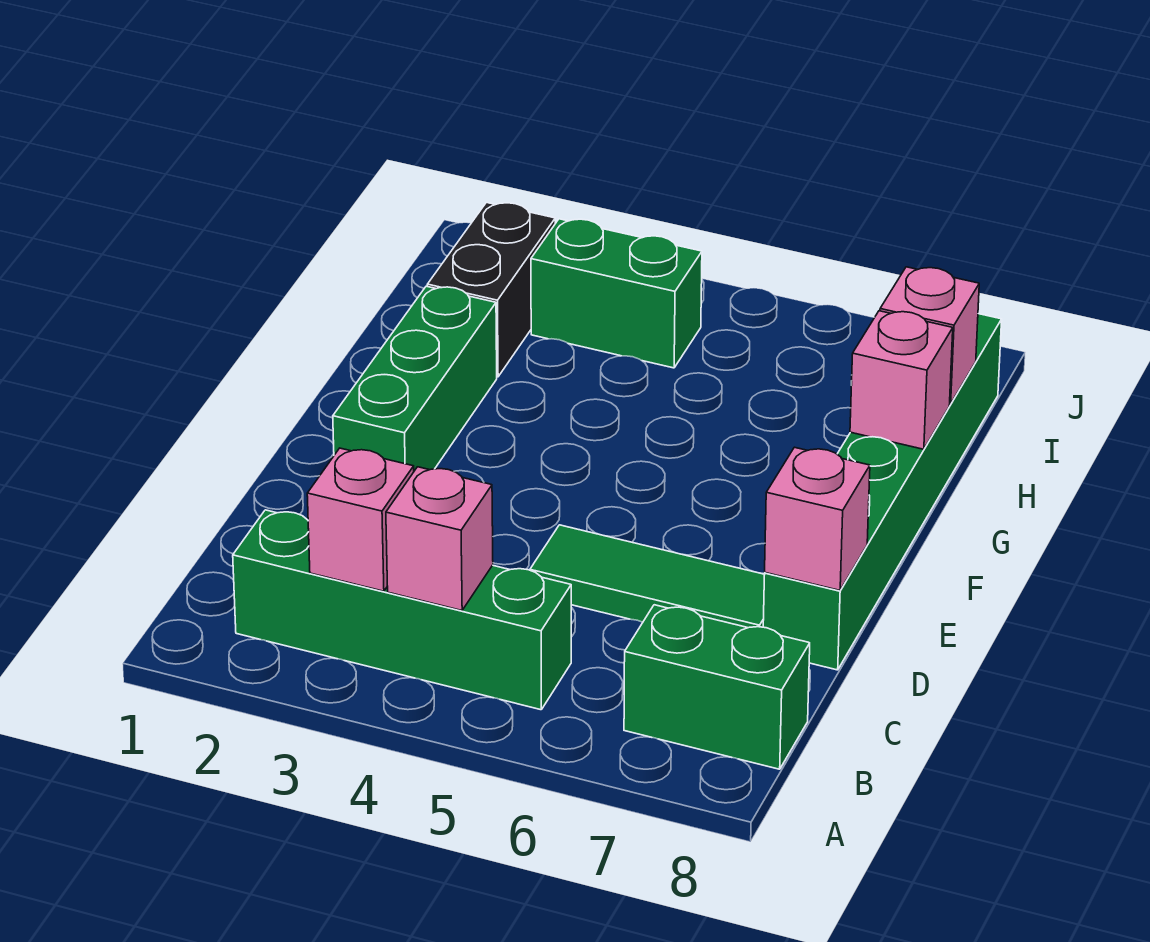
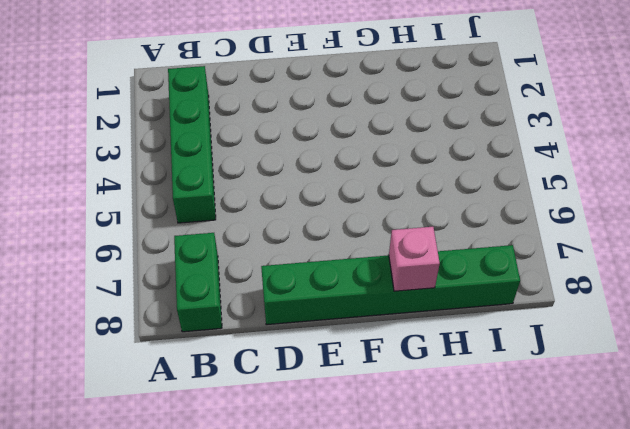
none -> green 1x3 tile [530,525,765,628]
none -> green 1x3 brick [333,286,497,471]
none -> black 1x2 brick [427,203,555,377]

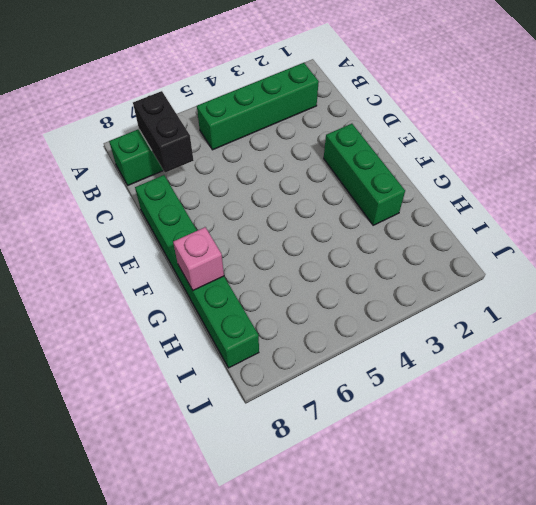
black 1x2 brick [133,91,194,173] -> black 1x2 brick moved to [427,203,555,377]
none -> green 1x3 tile [530,525,765,628]
none -> green 1x2 brick [531,219,702,368]
none -> pink 1x1 brick [307,448,414,591]

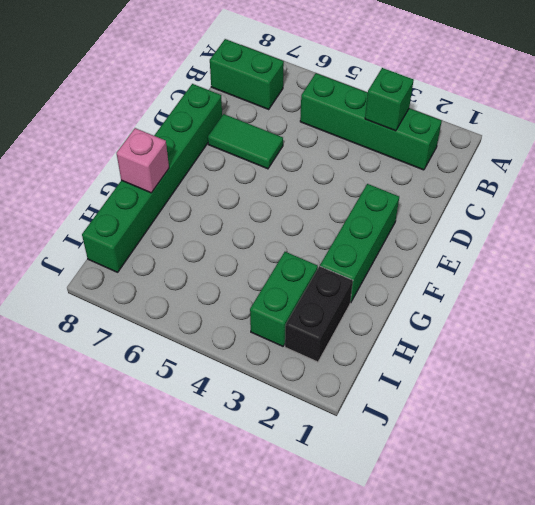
green 1x1 brick [365,68,414,131] -> pink 1x1 brick [307,448,414,591]
green 1x2 tile [208,114,283,169] -> green 1x3 tile [530,525,765,628]
green 1x2 brick [250,252,318,346] -> green 1x2 brick turned to [531,219,702,368]
none -> pink 1x1 brick [386,467,493,610]
none -> pink 1x1 brick [765,447,870,590]
none -> pink 1x1 brick [880,267,979,404]

